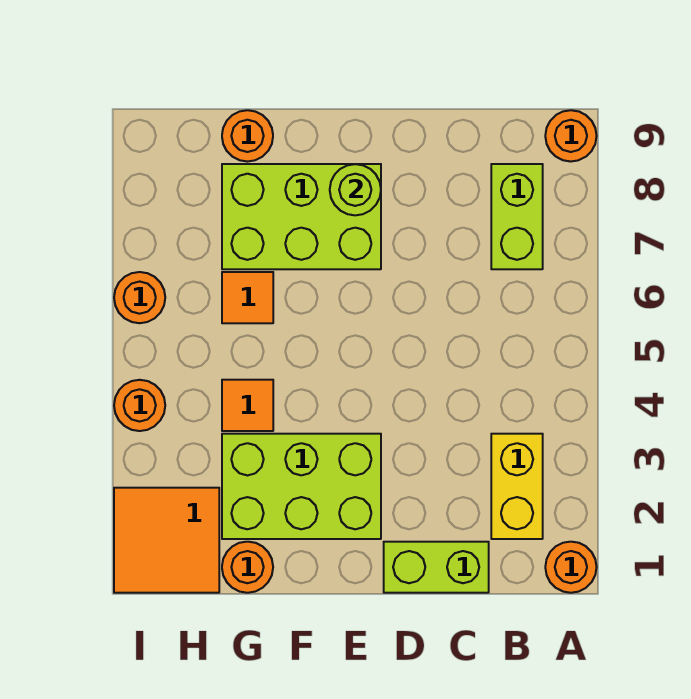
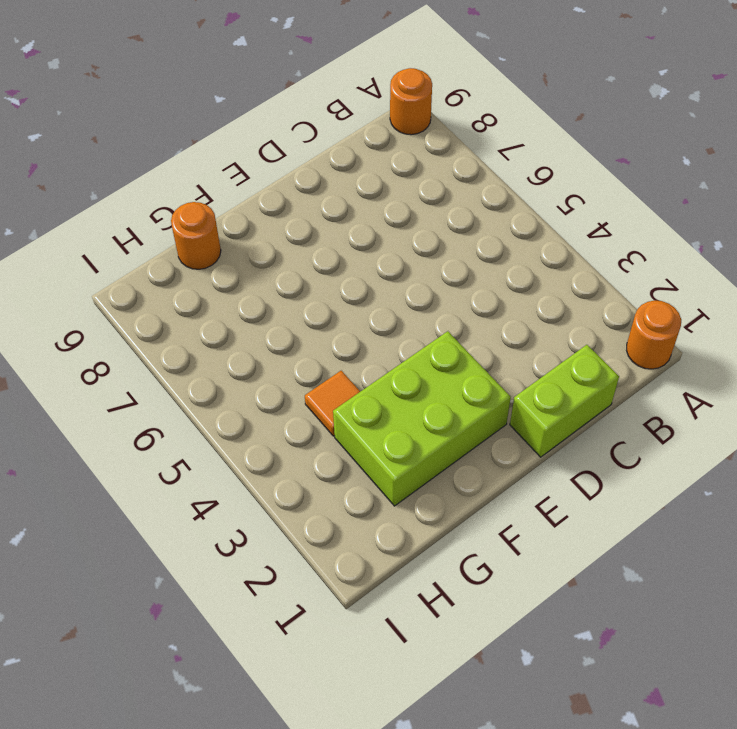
none -> yellow 1x2 brick [491,434,543,539]
none -> lime 1x2 brick [491,164,543,269]
none -> lime 2x3 brick [222,164,381,269]

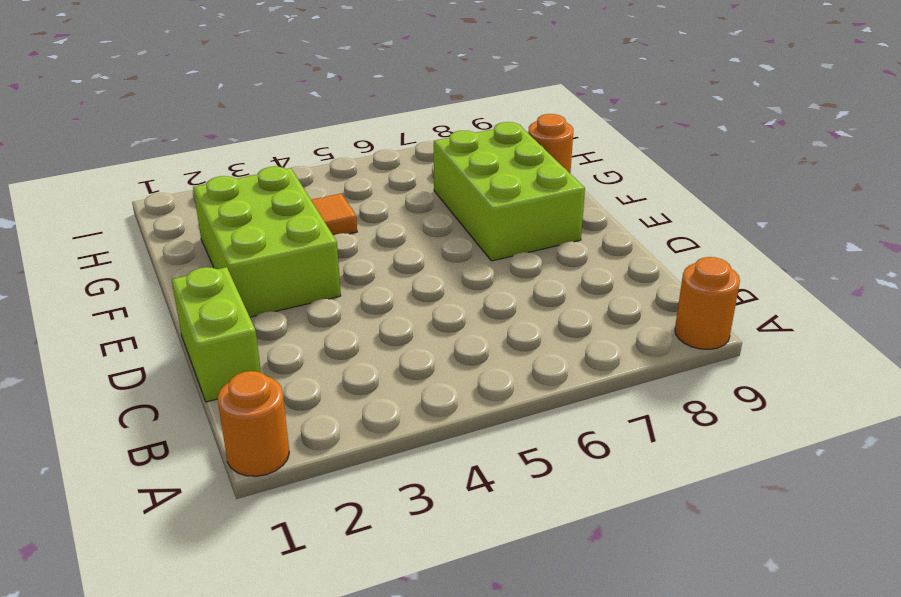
none -> yellow 1x2 brick [491,434,543,539]
none -> lime 1x2 brick [491,164,543,269]
none -> orange 1x1 round brick [222,542,273,593]

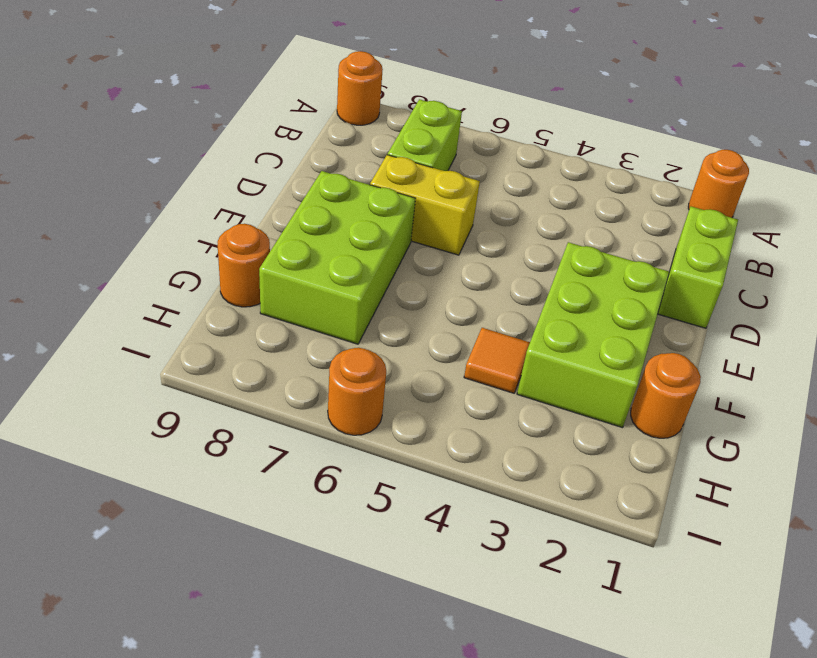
lime 1x2 brick [388,99,462,171] -> lime 1x2 brick turned to [491,164,543,269]
yellow 1x2 brick [370,155,480,255] -> yellow 1x2 brick moved to [491,434,543,539]
none -> orange 1x1 tile [222,272,273,323]
none -> orange 2x2 tile [114,488,219,593]
none -> orange 1x1 round brick [114,380,165,431]

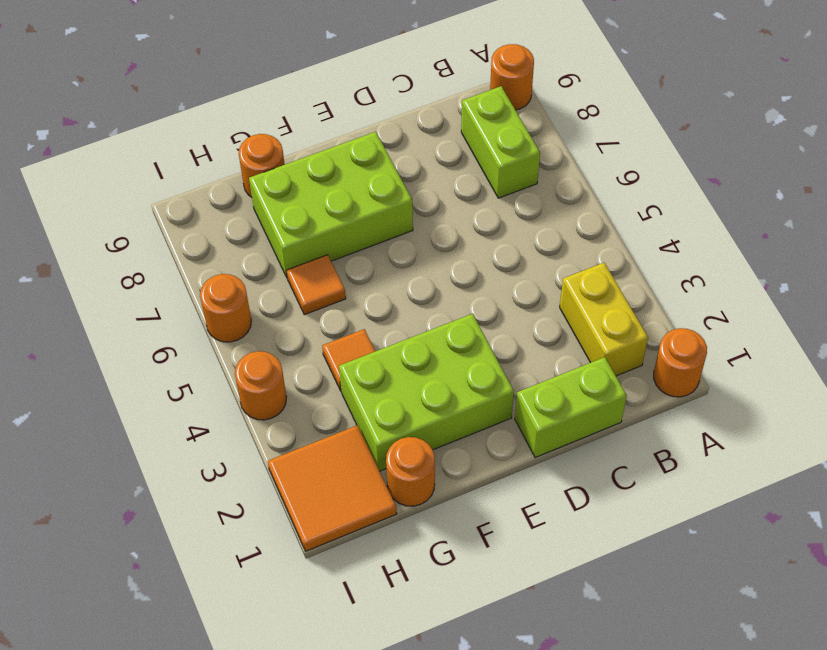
none -> lime 1x1 round brick [330,164,381,215]

